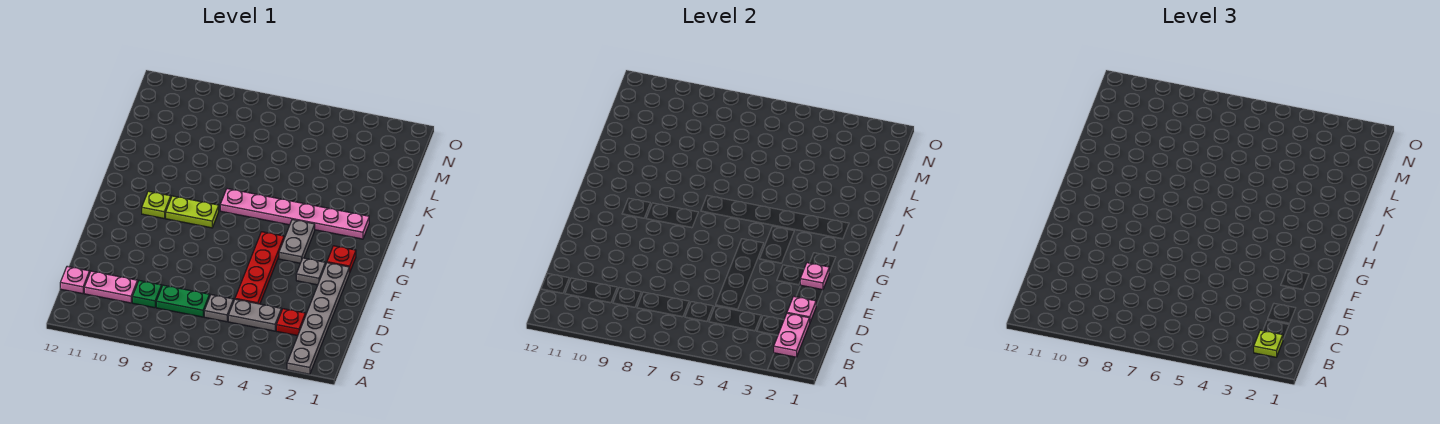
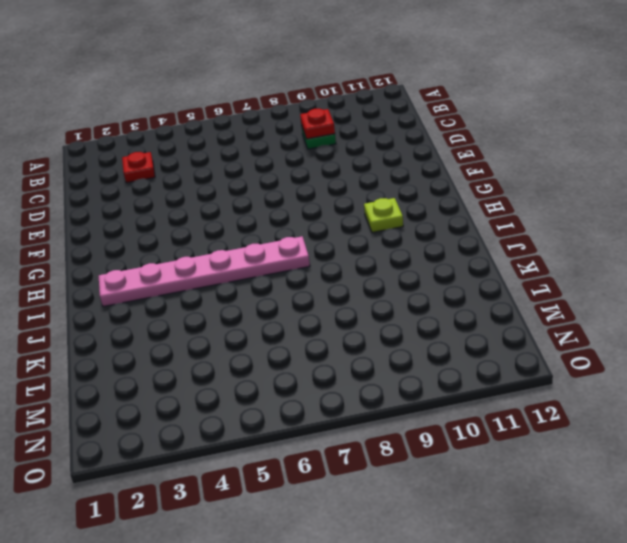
red 1x1 plate [300,109,335,139] -> red 1x1 plate moved to [327,246,356,273]
none -> grey 1x6 plate [287,263,349,374]
none -> grey 1x2 plate [228,299,282,331]
none -> grey 1x1 plate [204,295,234,322]

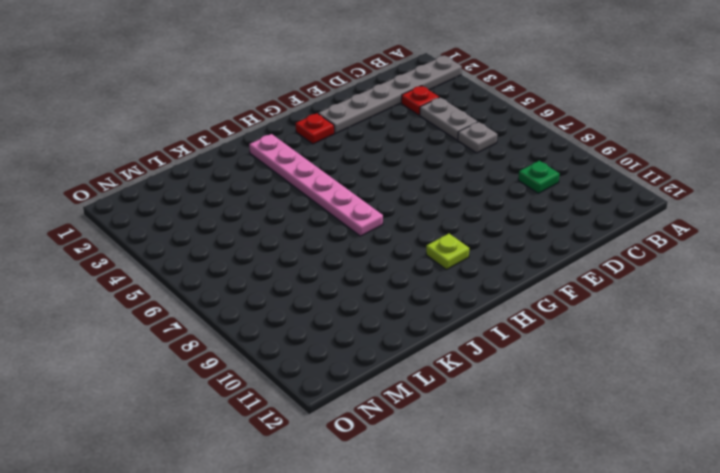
none -> green 1x2 plate [156,285,210,317]
none -> pink 1x2 plate [84,271,138,303]
none -> pink 1x1 plate [60,266,90,294]

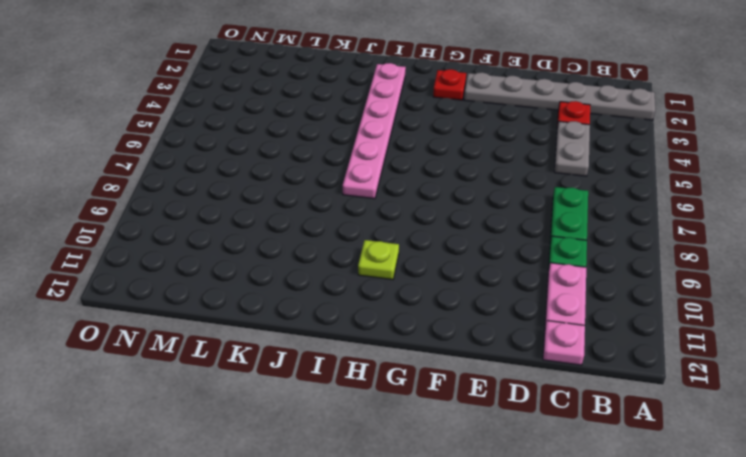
none -> grey 1x1 plate [204,295,234,322]
none -> red 1x4 plate [235,232,284,304]
none -> grey 1x1 plate [296,258,325,285]

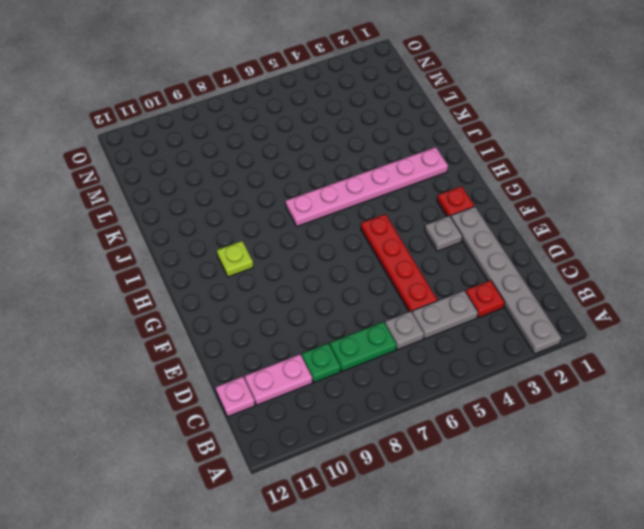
none -> grey 1x2 plate [279,219,315,263]
none -> lime 1x2 plate [166,196,219,228]
none -> pink 1x2 plate [774,313,810,357]

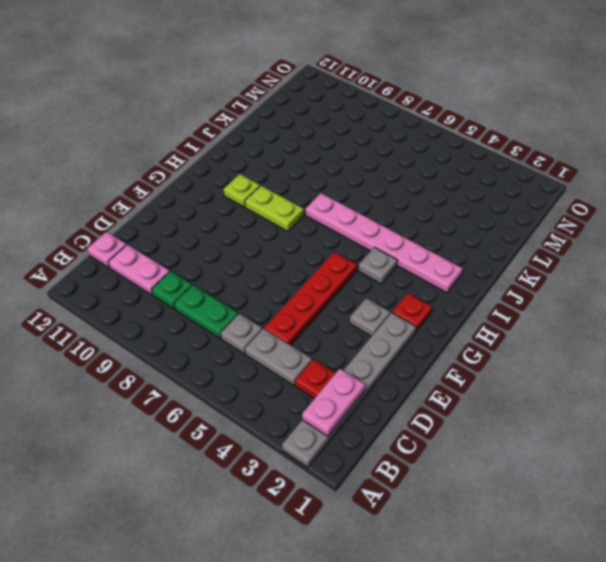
grey 1x1 plate [359,247,397,284] -> grey 1x2 plate [279,219,315,263]
none -> pink 1x1 plate [787,296,816,322]
none -> pink 1x1 plate [800,263,829,290]
none -> lime 1x1 plate [1254,330,1283,357]

